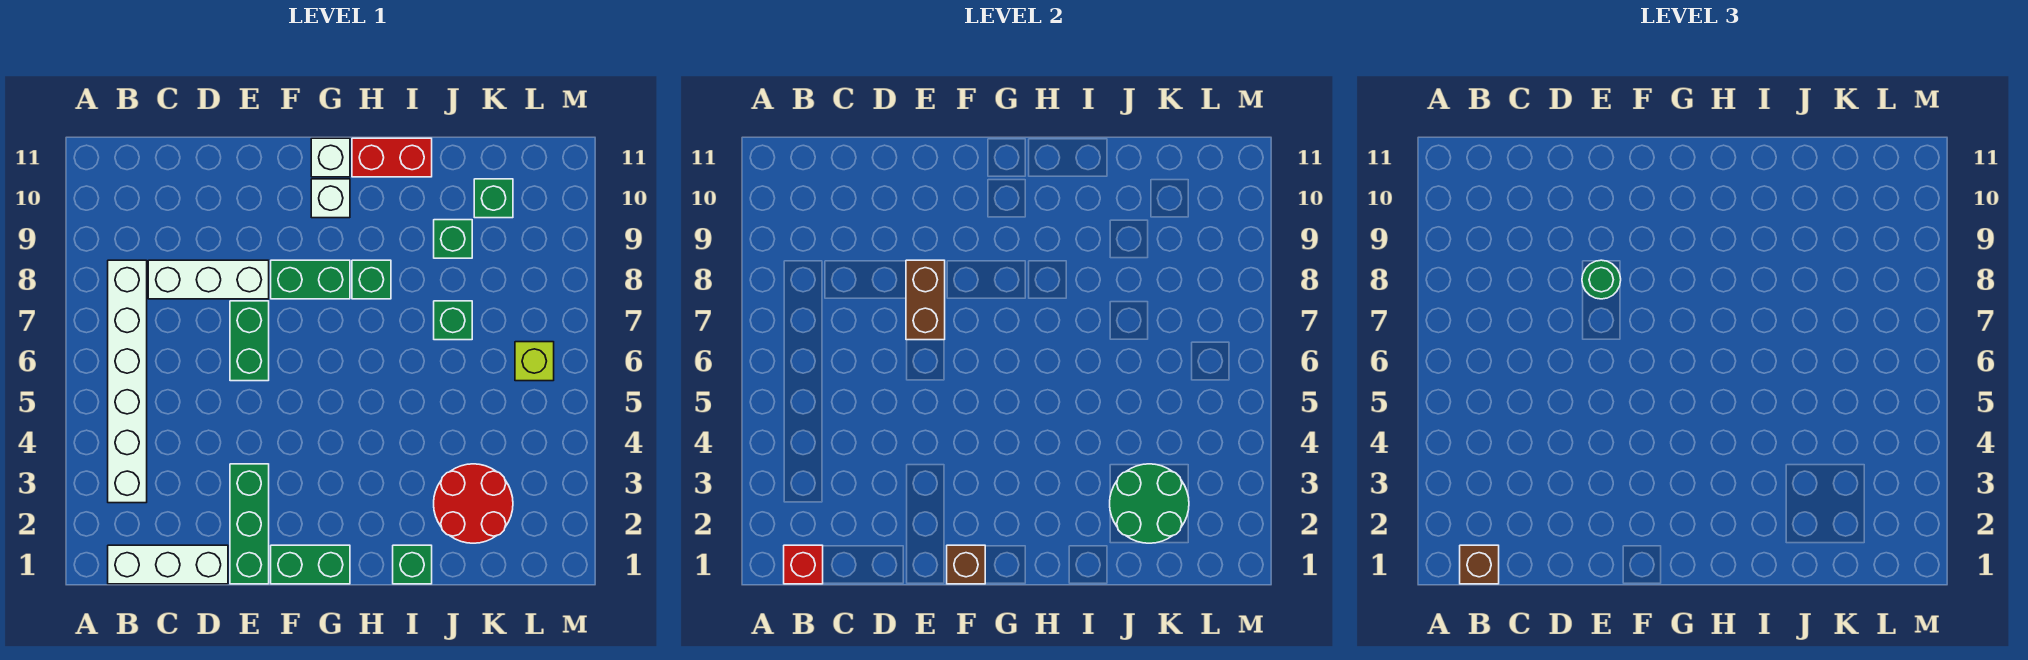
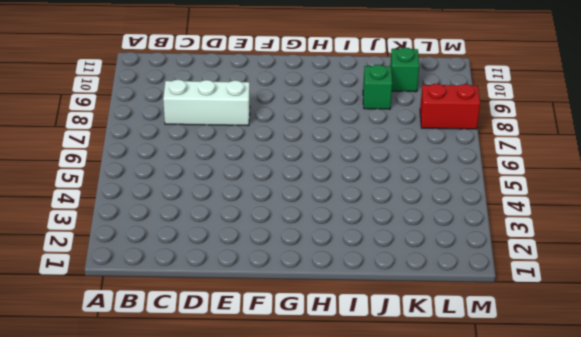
red 1x2 brick [420,84,480,129] -> red 1x2 brick moved to [352,138,432,177]
none -> white 1x3 brick [108,545,228,584]
none -> white 1x6 brick [108,260,147,503]
none -> green 1x3 brick [230,464,269,584]

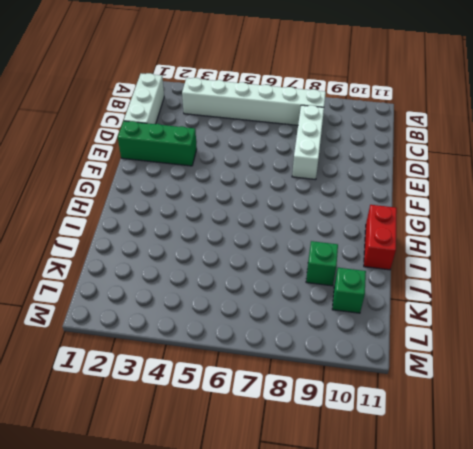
none -> green 1x2 brick [230,301,269,381]
none -> green 1x2 brick [271,545,350,584]
none -> green 1x2 brick [271,260,350,299]

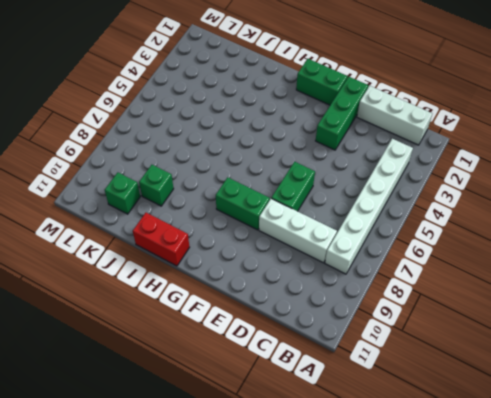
none -> white 1x1 brick [311,179,350,218]
none -> white 1x1 brick [311,138,350,177]
none -> green 1x1 brick [352,260,391,299]

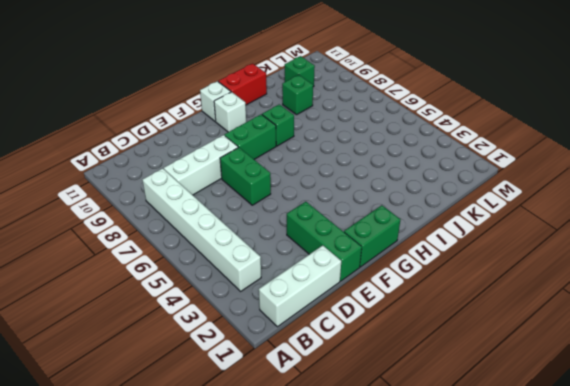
none -> green 1x1 brick [393,545,432,584]
none -> red 2x2 round brick [434,464,513,543]
none -> green 1x1 brick [434,301,472,340]

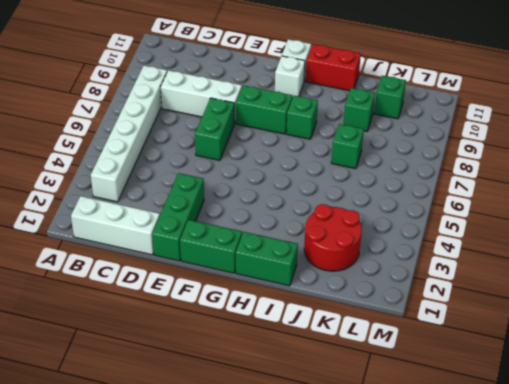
green 1x2 brick [236,232,298,286] -> green 1x1 brick [393,545,432,584]
none -> lime 1x1 brick [515,342,554,381]
none -> red 1x1 brick [784,545,823,584]
none -> brown 1x2 brick [906,260,945,340]

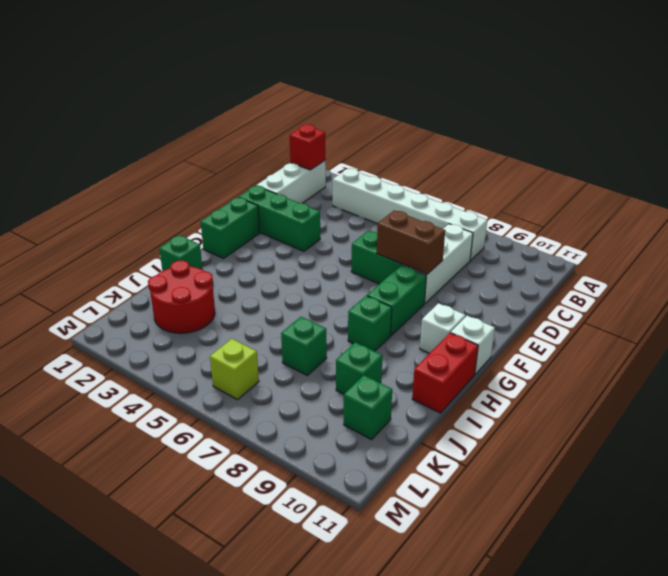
none -> brown 1x1 brick [947,545,985,584]
none -> green 2x2 round brick [1110,464,1189,543]
none -> brown 1x1 brick [1460,545,1499,584]

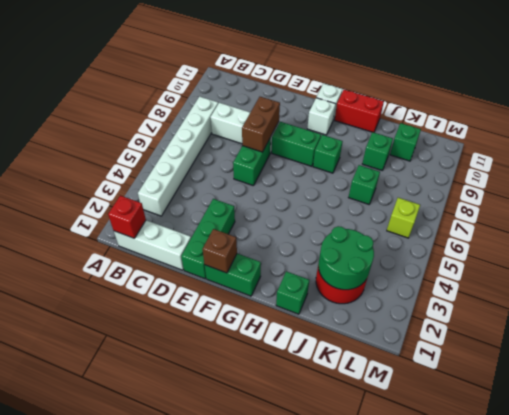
none -> brown 1x1 brick [1460,545,1499,584]
none -> green 1x1 round brick [1582,260,1621,299]

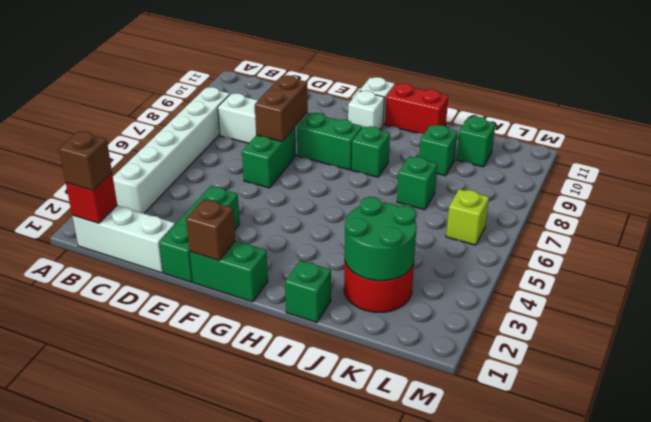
none -> green 1x1 round brick [1582,260,1621,299]

